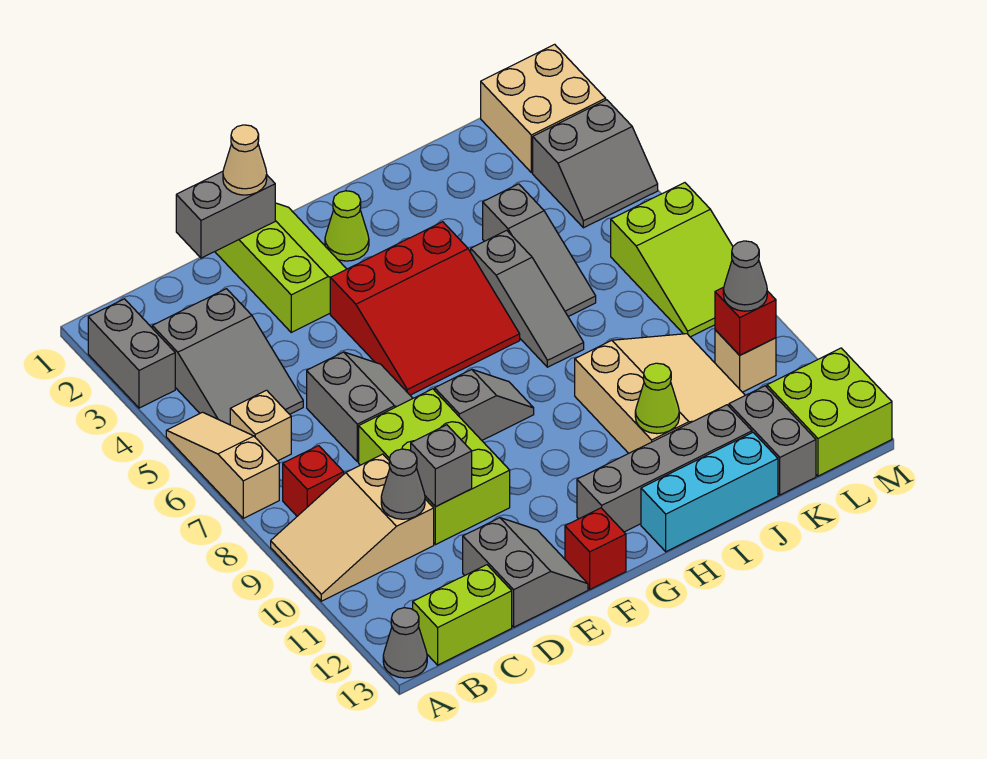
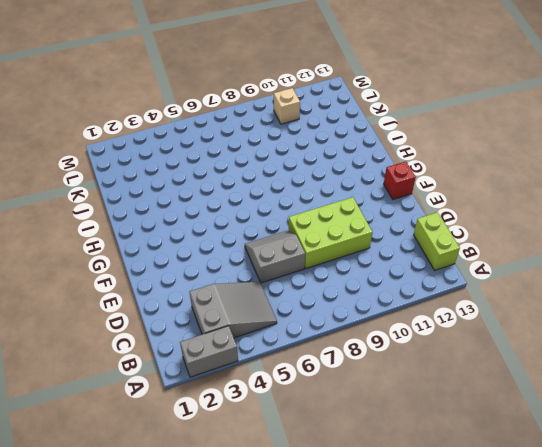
none -> tan 1x3 slope [166,412,279,518]
none -> tan 2x3 slope [271,454,434,601]
none -> grey 1x1 cone [383,608,427,678]
none -> tan 1x1 brick [230,390,291,461]

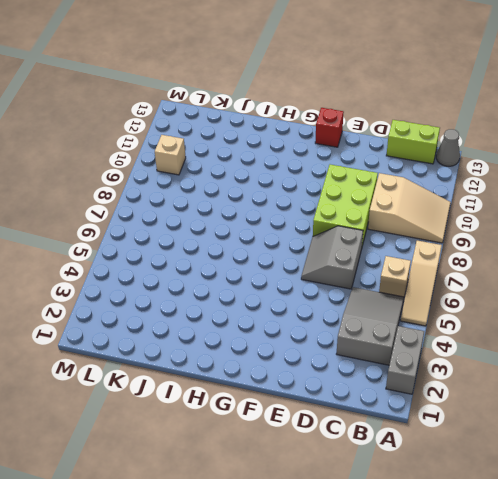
none -> red 1x1 brick [283,446,344,516]
none -> grey 2x2 slope [463,518,588,627]
none -> lime 2x3 slope [215,203,346,332]
none -> red 3x3 slope [330,222,520,395]

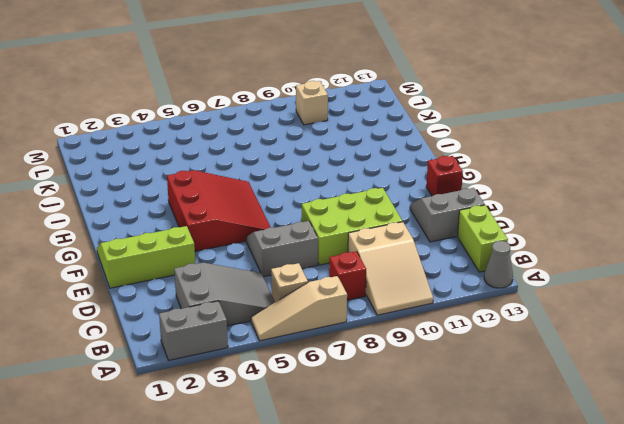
none -> grey 1x2 slope [435,370,534,440]
none -> lime 1x1 cone [325,191,369,261]
none -> grey 1x4 brick [577,405,752,532]
none -> cyan 1x3 brick [641,433,778,552]

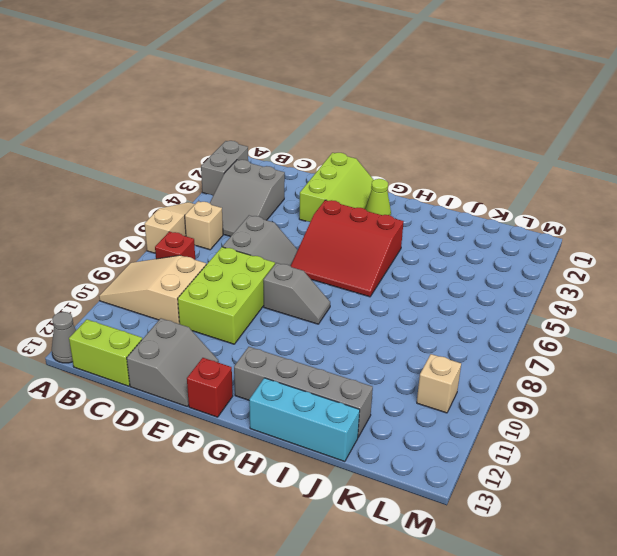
none -> grey 1x3 slope [471,230,584,367]
none -> tan 3x3 slope [575,334,745,453]
none -> grey 1x3 slope [483,184,596,316]
none -> grey 1x2 brick [729,386,816,495]

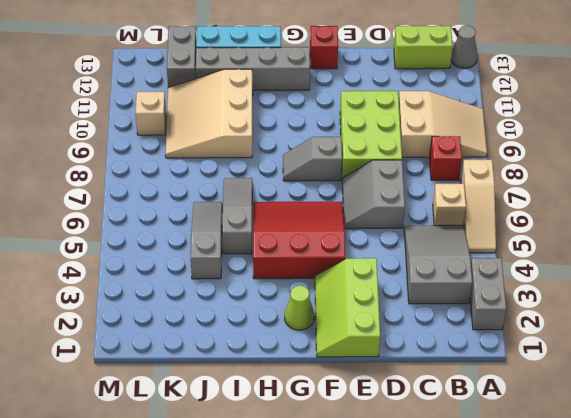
none -> grey 2x2 slope [463,518,588,627]
none -> tan 2x2 brick [481,44,606,173]
none -> grey 2x2 slope [533,100,658,228]
none -> lime 2x3 slope [611,183,733,337]

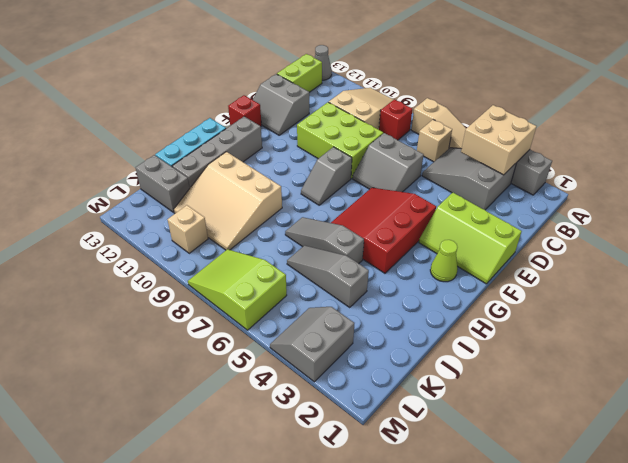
tan 2x2 brick [461,105,536,175] -> tan 2x2 brick moved to [481,44,606,173]
none -> lime 2x2 brick [767,348,892,476]
none -> grey 1x1 cone [381,449,425,519]
none -> grey 1x2 brick [176,171,275,258]
none -> grey 1x1 brick [411,425,472,507]

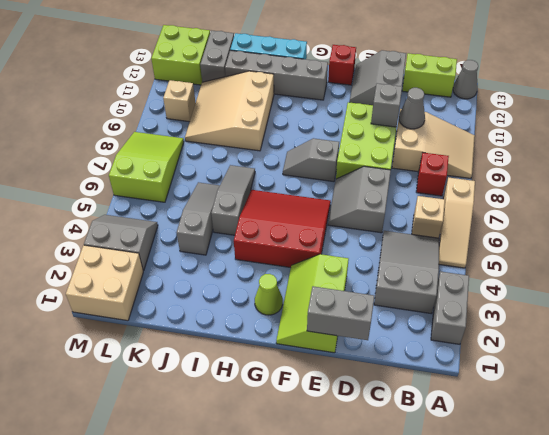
none -> lime 1x1 cone [635,363,679,434]
none -> red 1x1 brick [715,287,776,355]
none -> tan 1x1 cone [223,125,267,195]
none -> grey 1x1 cone [723,241,767,311]

